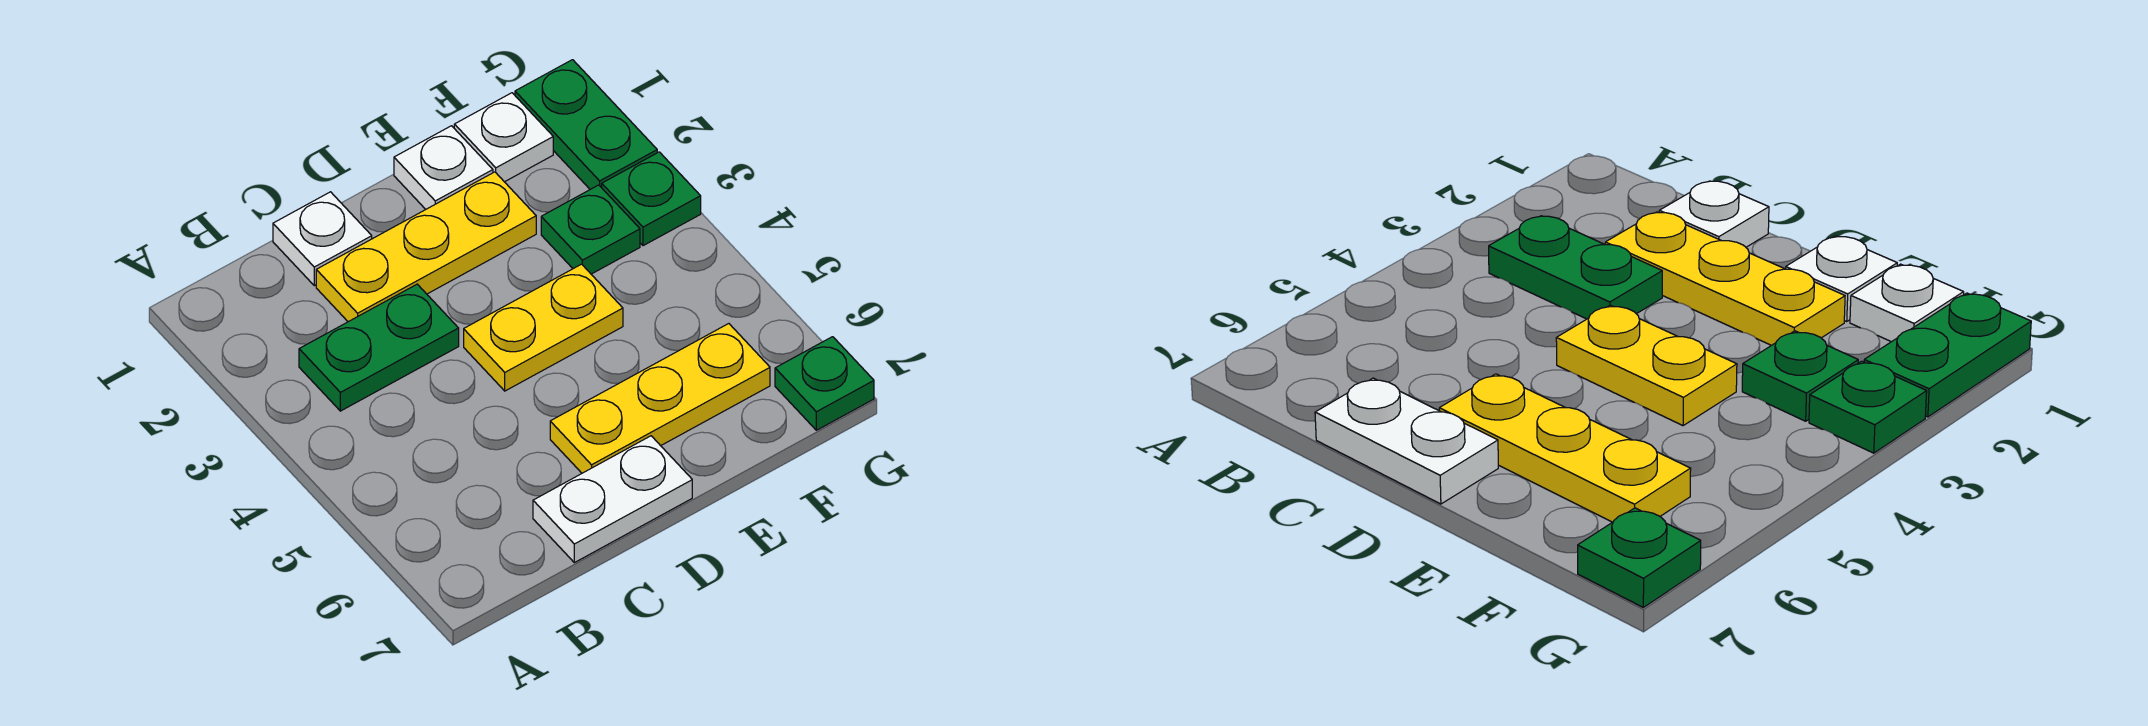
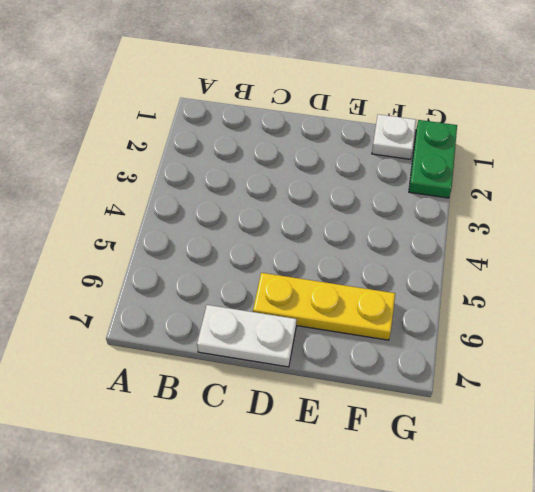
none -> green 1x2 plate [299,284,459,411]
none -> white 1x1 plate [273,192,372,286]
none -> yellow 1x3 plate [316,172,536,322]

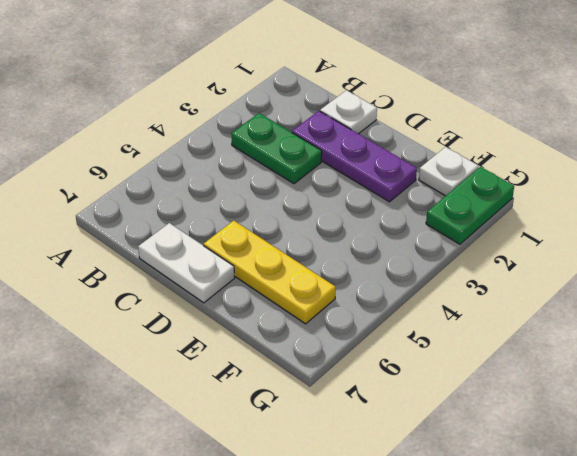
purple 1x3 plate [292,111,417,202] -> yellow 1x3 plate [316,172,536,322]
none -> yellow 1x2 plate [464,264,623,391]
none -> white 1x1 plate [394,126,493,209]
none -> green 1x1 plate [541,185,640,274]

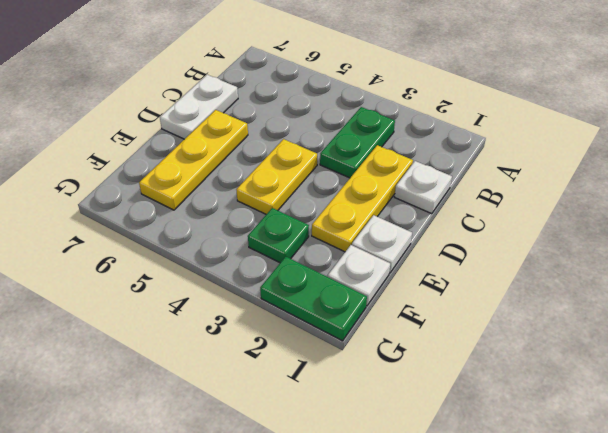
none -> green 1x1 plate [602,152,701,246]
none -> green 1x1 plate [775,337,874,430]

